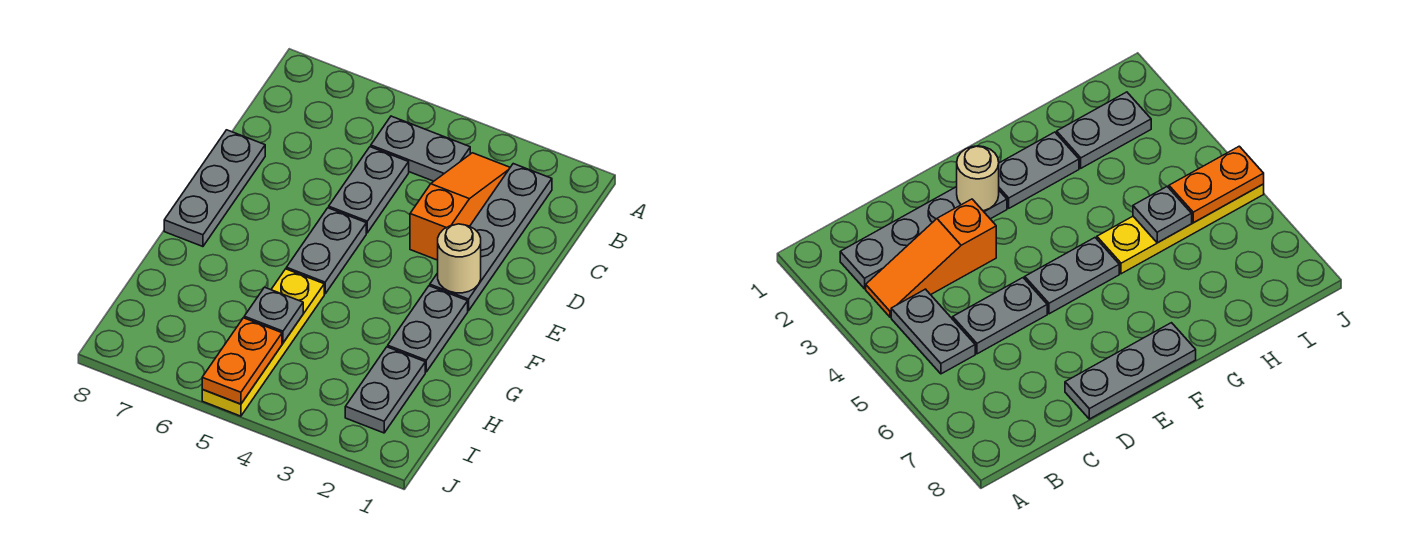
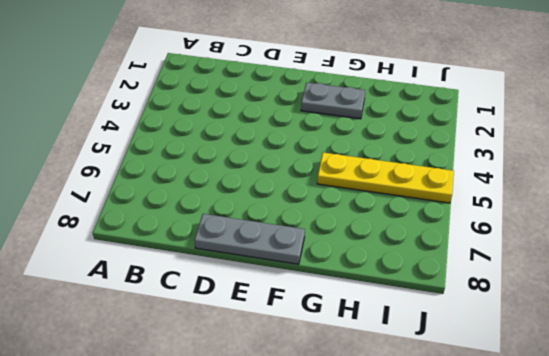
none -> grey 1x4 plate [430,164,552,311]
none -> orange 1x3 slope [410,153,510,260]
none -> grey 1x2 plate [371,116,470,181]

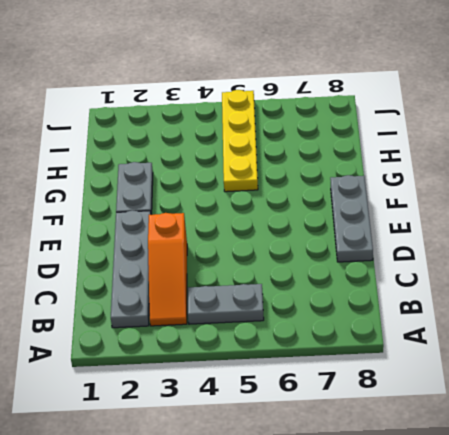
none -> grey 1x2 plate [329,147,409,233]
none -> grey 1x2 plate [286,208,366,294]
none -> grey 1x2 plate [345,347,425,433]

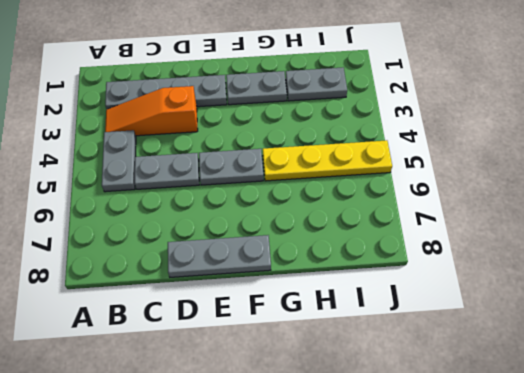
none -> tan 1x1 round brick [438,224,481,293]
none -> grey 1x1 plate [244,287,303,343]
none -> orange 1x2 plate [202,318,282,404]

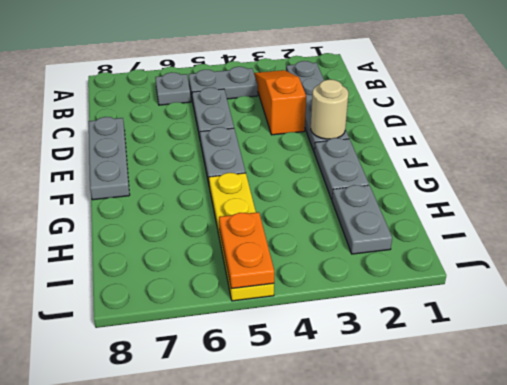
grey 1x1 plate [155,72,191,105] -> grey 1x1 plate moved to [244,287,303,343]

